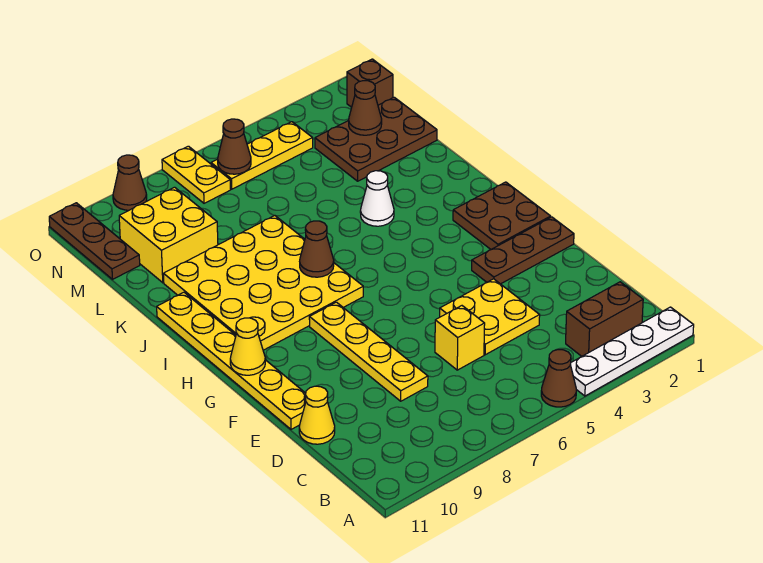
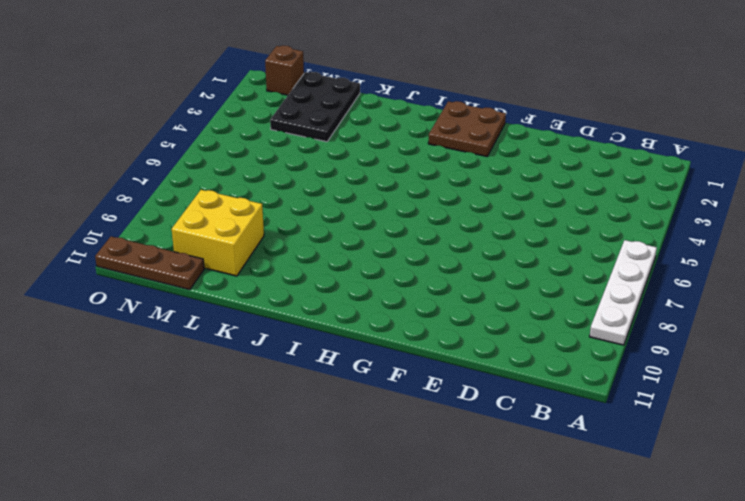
white 1x4 plate [590,240,657,345] -> white 1x4 plate moved to [570,307,694,396]
black 2x3 plate [270,72,360,142] -> brown 2x3 plate [315,97,437,181]
none -> brown 1x1 cone [541,350,576,407]
none -> brown 1x2 brick [566,282,643,356]
none -> yellow 2x2 plate [440,279,540,355]

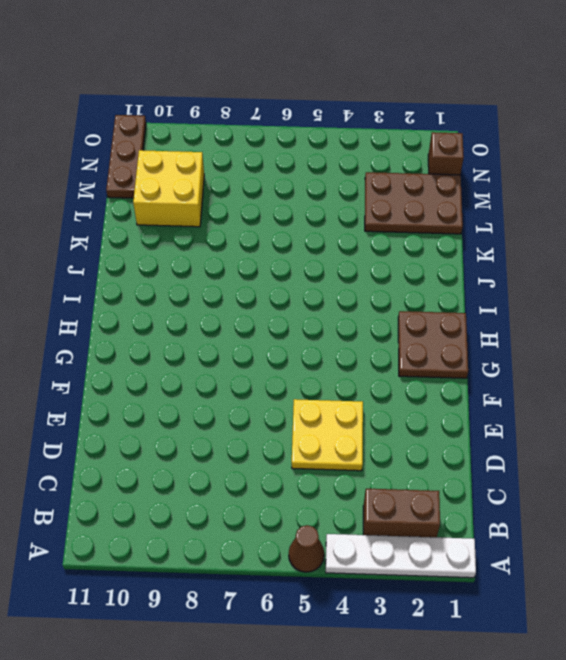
none -> yellow 1x1 brick [435,306,485,370]
none -> yellow 1x4 plate [309,302,428,401]
none -> yellow 1x1 cone [299,386,335,444]

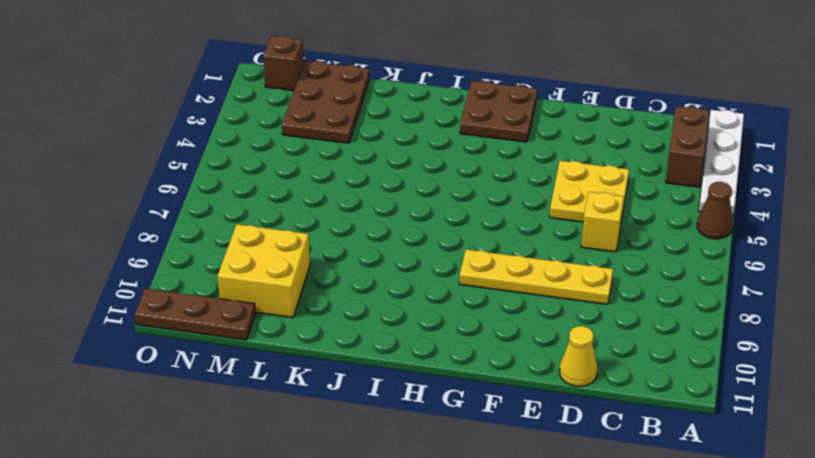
none -> yellow 1x6 plate [157,292,306,429]
none -> brown 1x3 plate [472,217,574,284]
none -> yellow 4x4 plate [163,216,363,350]

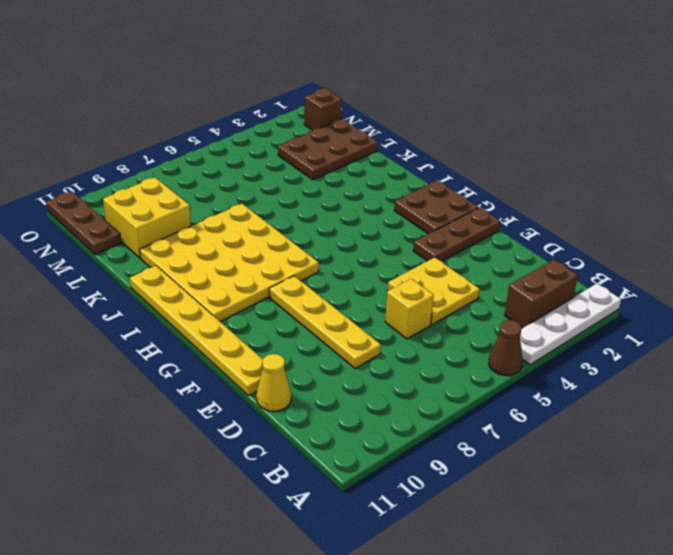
none -> white 1x1 cone [360,171,394,226]
none -> yellow 1x3 plate [211,122,313,189]
none -> yellow 1x2 plate [162,146,231,203]

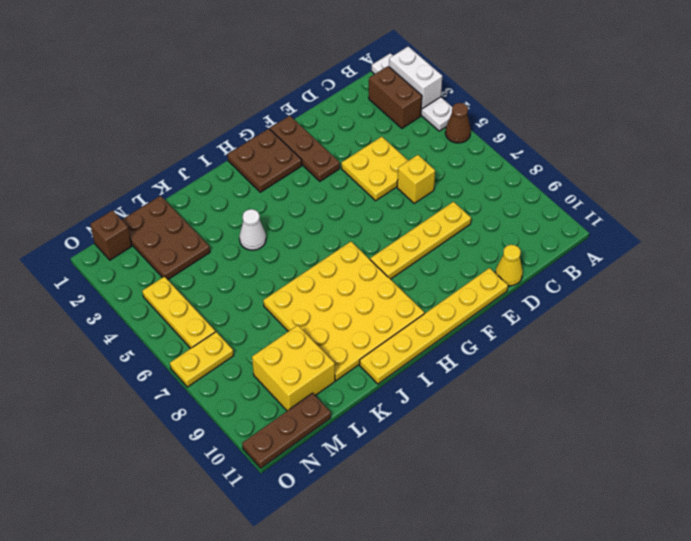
white 1x2 brick [389,46,442,109] -> none
none -> brown 1x1 cone [113,155,147,210]
none -> yellow 1x1 cone [230,318,265,375]
none -> brown 1x1 cone [300,221,334,277]

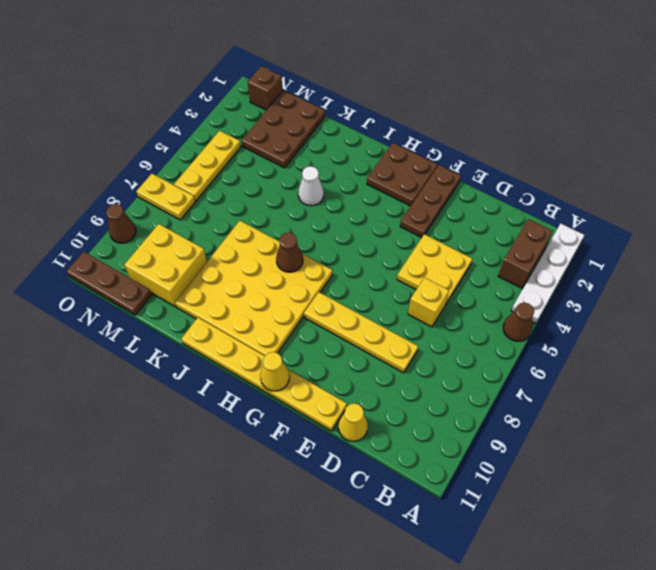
none -> brown 1x1 cone [349,81,382,135]
none -> brown 1x1 cone [218,119,251,174]

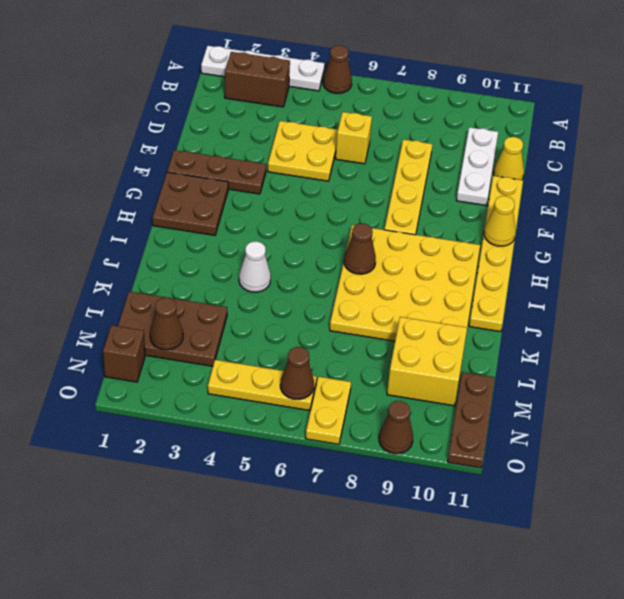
white 1x3 plate [456,127,498,205] -> none

